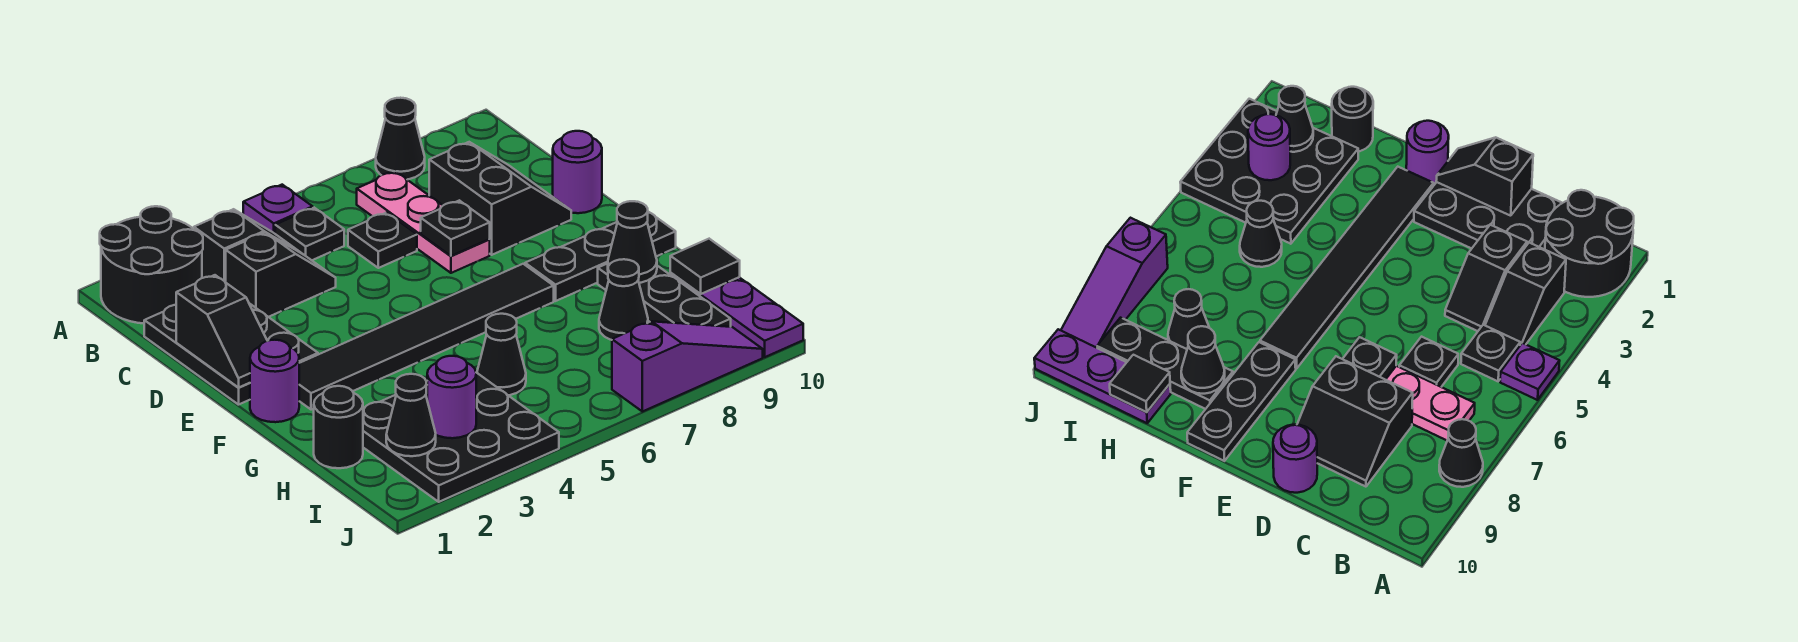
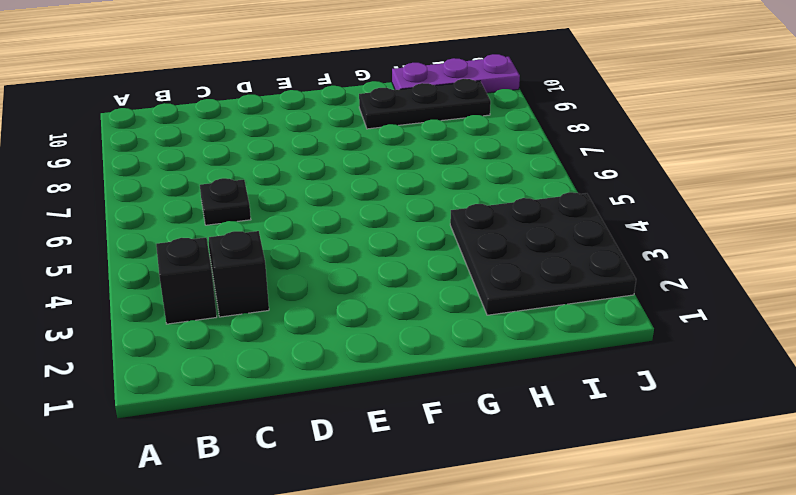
none -> black 2x2 round brick [100,206,203,324]
none -> purple 1x1 plate [243,185,313,233]
none -> black 1x1 cone [376,98,425,179]

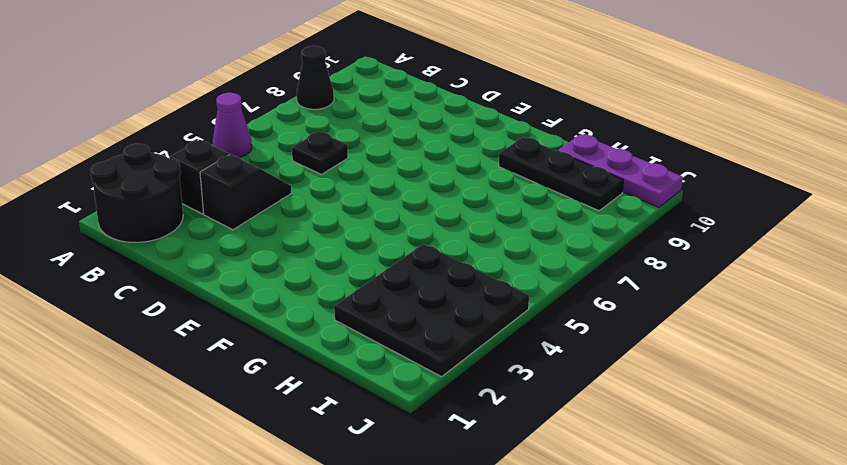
purple 1x1 cone [213,93,252,158] -> purple 1x1 plate [243,185,313,233]
none -> black 1x1 plate [275,208,344,260]
none -> pink 1x3 plate [357,171,490,273]
none -> black 2x3 plate [144,303,318,405]

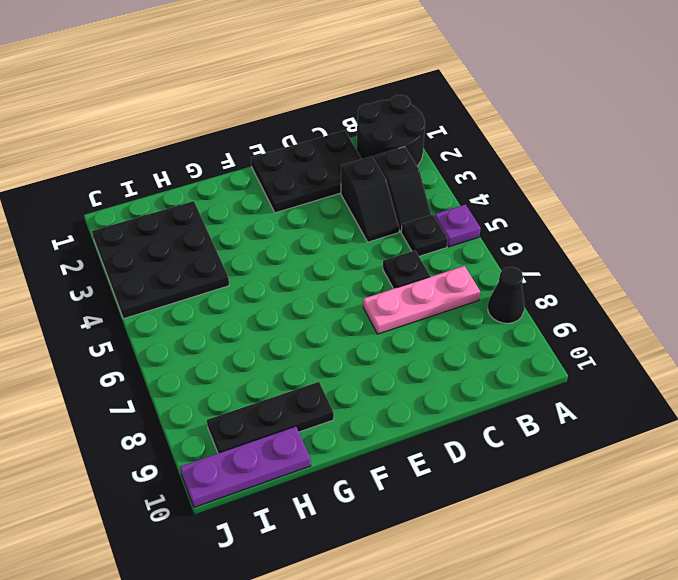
none -> black 2x2 slope [429,142,571,255]
none -> purple 1x1 round brick [553,131,602,213]
none -> purple 1x1 round brick [250,340,299,422]

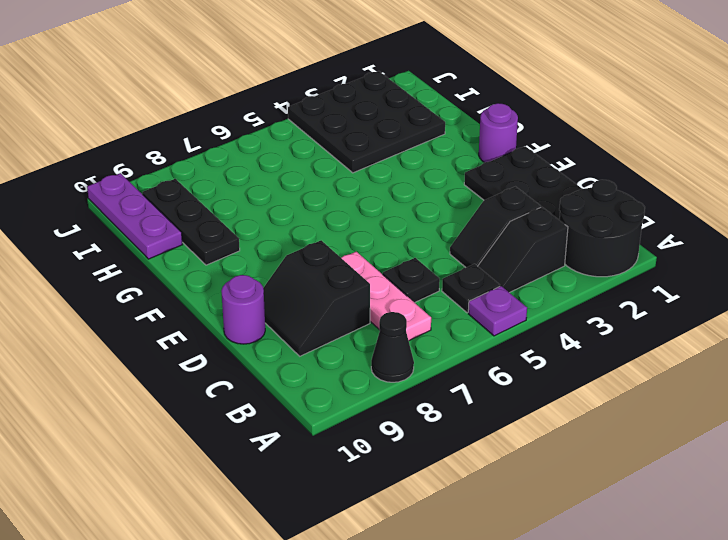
none -> black 1x6 tile [299,264,554,410]
none -> black 1x3 plate [525,212,676,301]
none -> black 1x1 round brick [314,386,363,468]

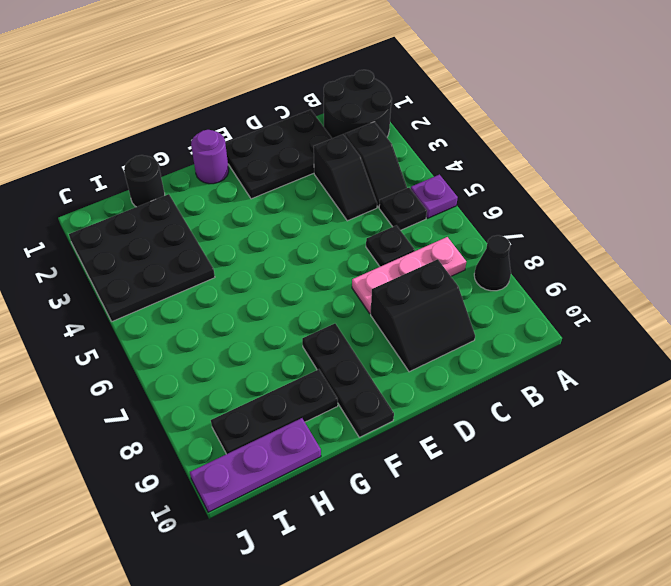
none -> purple 1x1 round brick [553,131,602,213]
none -> black 1x6 tile [299,264,554,410]
none -> black 1x1 cone [477,314,526,395]

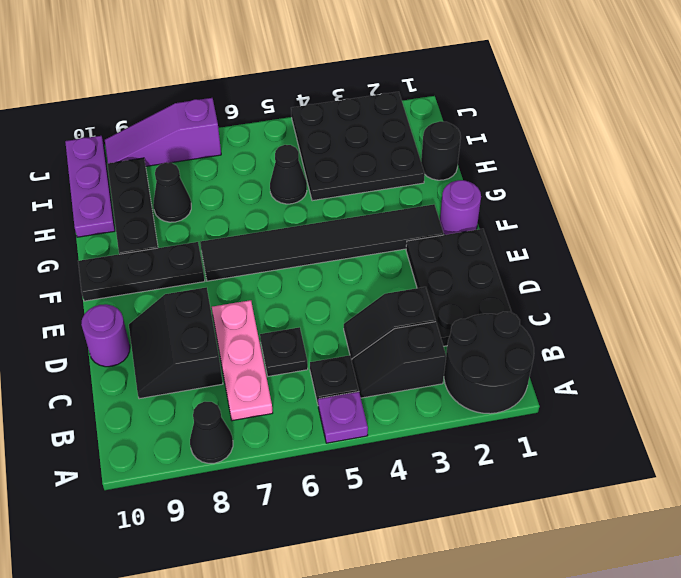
none -> black 1x2 slope [176,275,267,387]
none -> black 1x1 plate [421,200,490,256]
none -> black 1x1 cone [608,201,657,283]

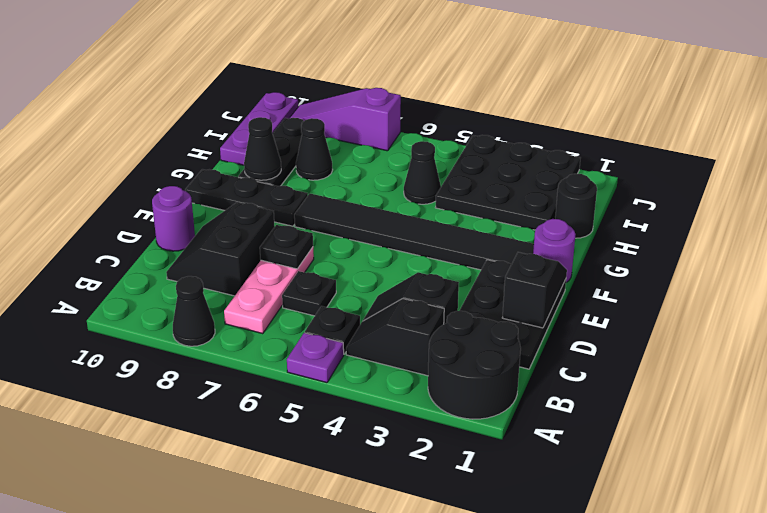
none -> black 1x1 tile [670,239,740,294]
none -> black 1x1 cone [386,374,436,456]
none -> purple 1x1 round brick [427,356,476,438]

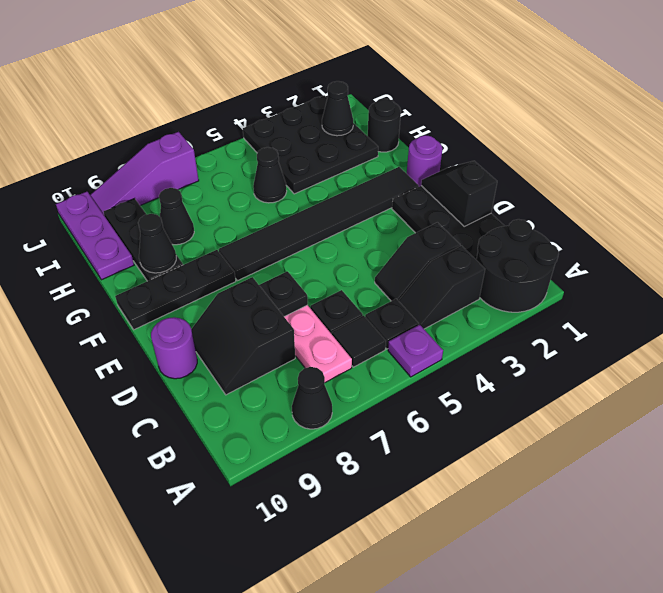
black 1x1 tile [332,316,386,367] -> black 1x1 tile moved to [670,239,740,294]
none -> purple 1x1 round brick [427,356,476,438]

